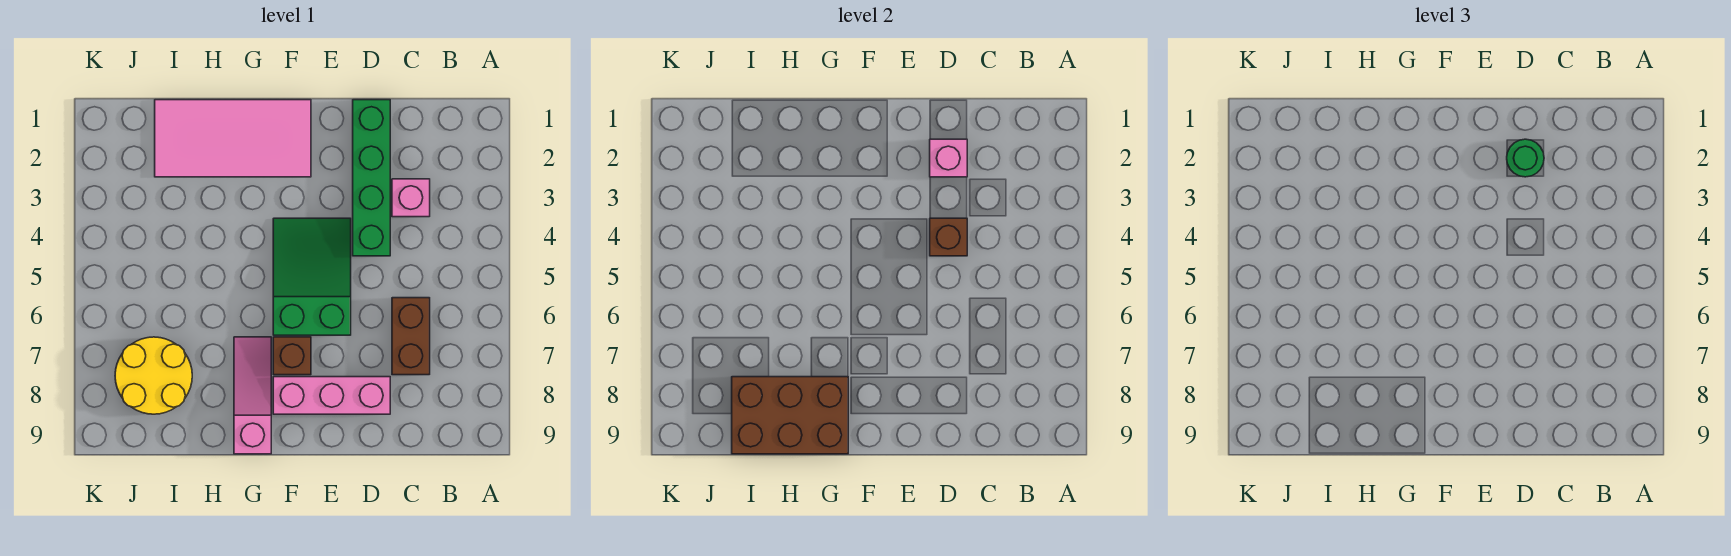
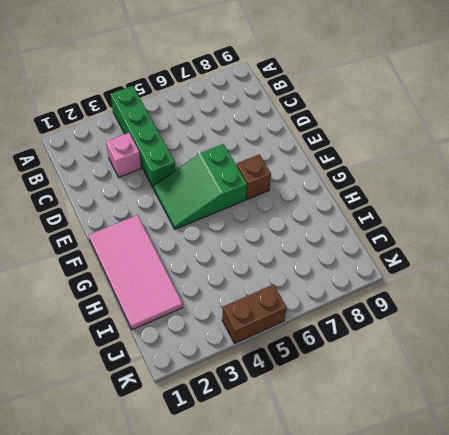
green 1x4 brick [110,86,175,187] -> green 1x4 brick turned to [353,100,390,256]
brown 1x2 brick [222,284,287,343] -> brown 1x2 brick moved to [392,298,430,375]
none -> pink 1x3 brick [273,377,390,414]
none -> pink 1x3 slope [234,337,271,454]
none -> yellow 2x2 round brick [115,337,192,414]

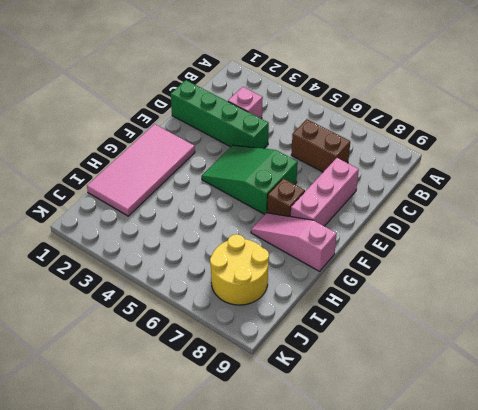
none -> pink 1x1 brick [930,139,967,177]
none -> brown 1x1 brick [930,218,967,256]
none -> brown 2x3 brick [732,377,848,454]

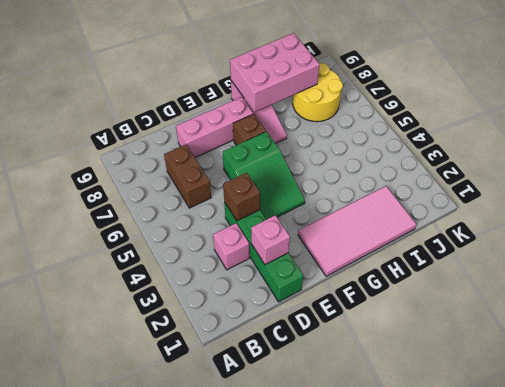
pink 2x3 brick [230,33,320,112] -> brown 2x3 brick [732,377,848,454]
none -> green 1x1 round brick [1507,139,1544,177]

